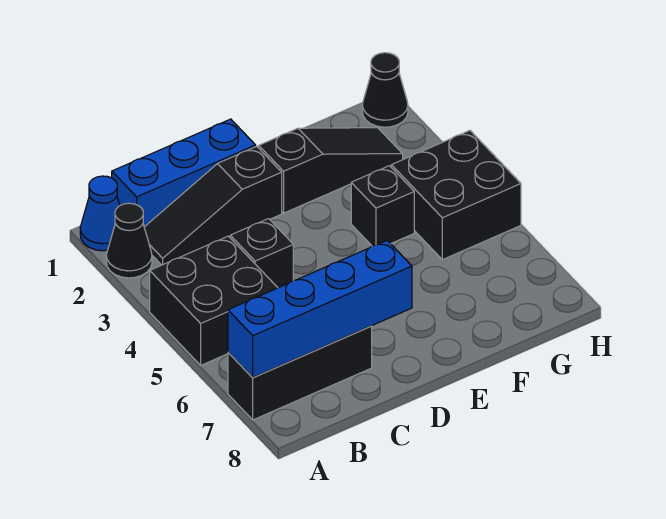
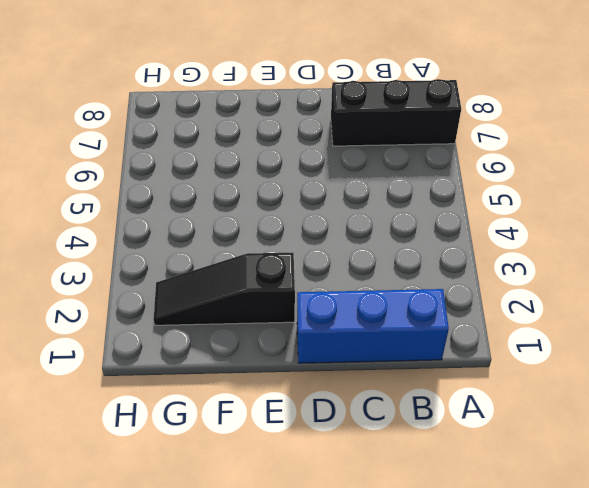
none -> blue 1x1 cone [80,176,120,251]
none -> black 1x1 cone [106,203,152,278]
none -> black 2x2 brick [150,236,278,365]

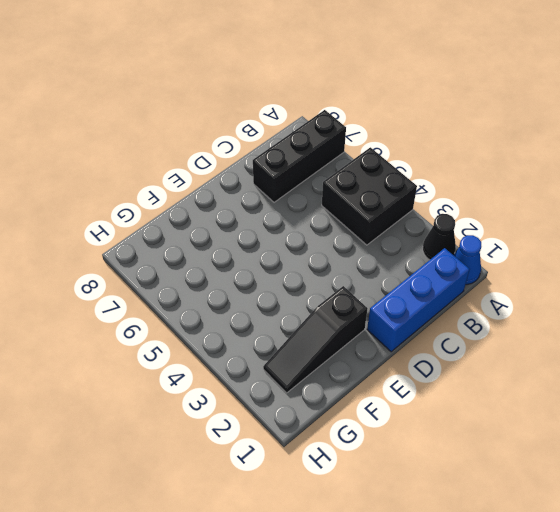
none -> black 1x3 slope [144,146,282,265]
none -> black 1x1 brick [230,219,293,288]
none -> black 1x1 brick [351,166,414,246]

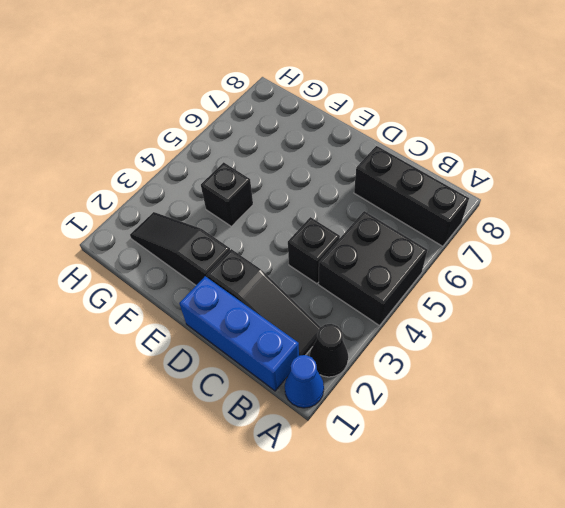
none -> black 2x2 brick [391,131,521,260]
none -> black 1x1 cone [362,53,408,127]
none -> blue 1x4 brick [228,240,412,378]

